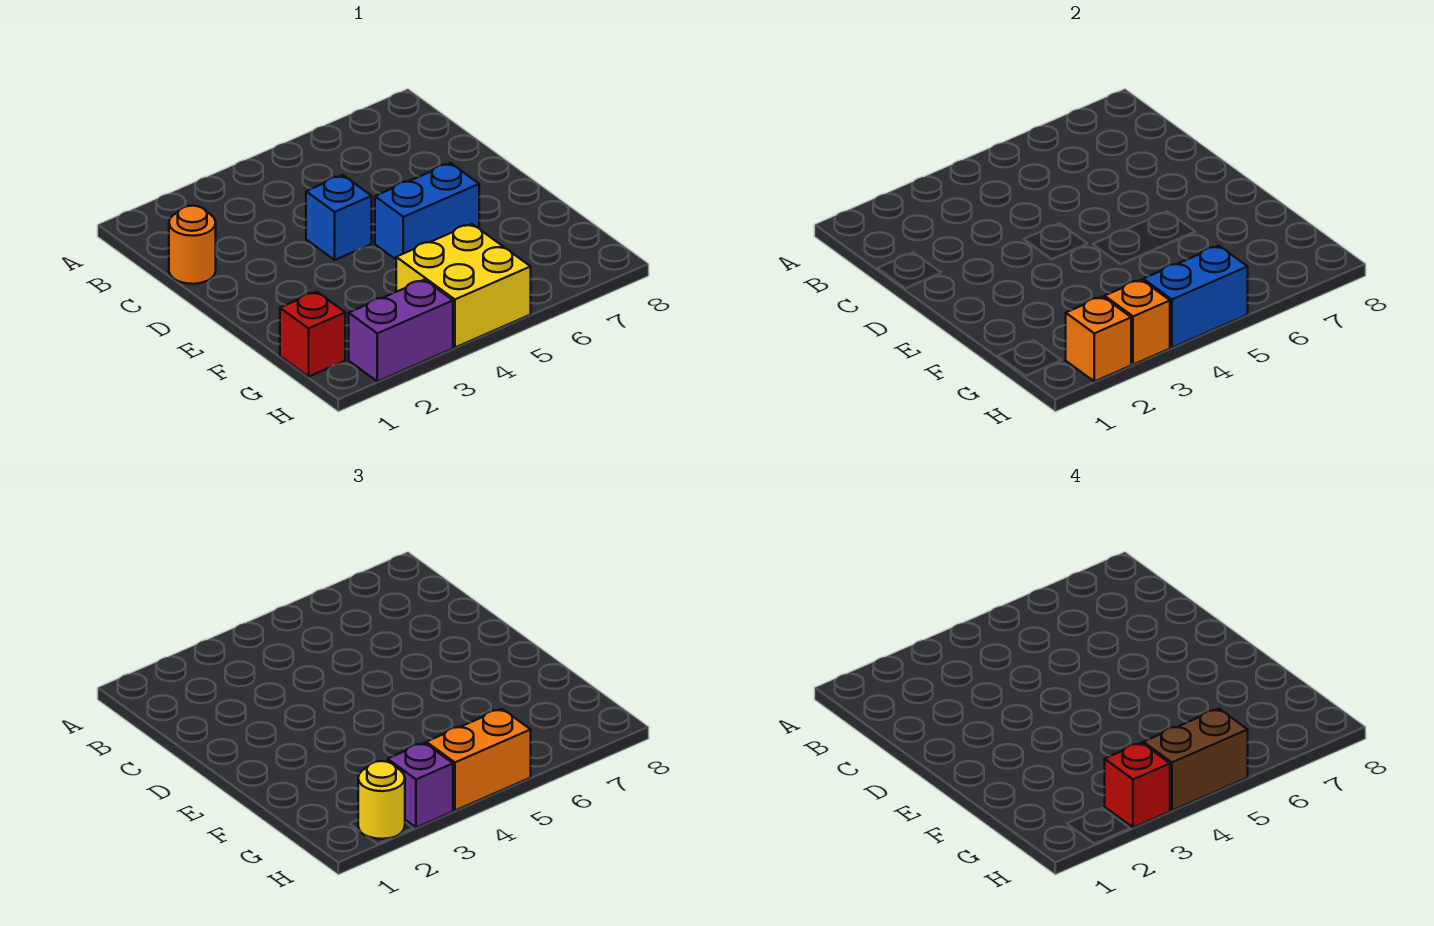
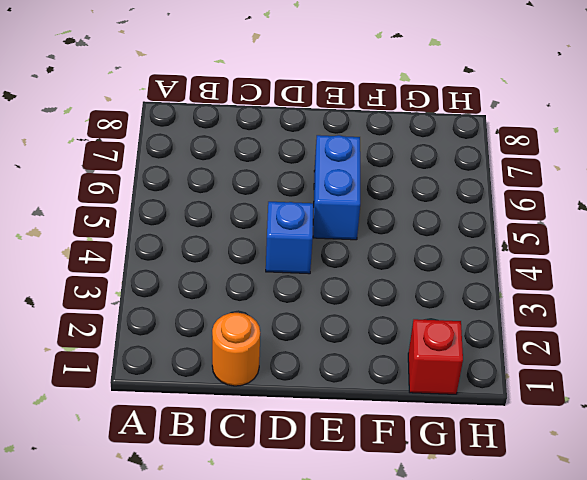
none -> yellow 2x2 brick [396,224,531,347]
none -> purple 1x2 brick [349,280,453,381]
none -> orange 1x1 brick [1066,297,1131,381]

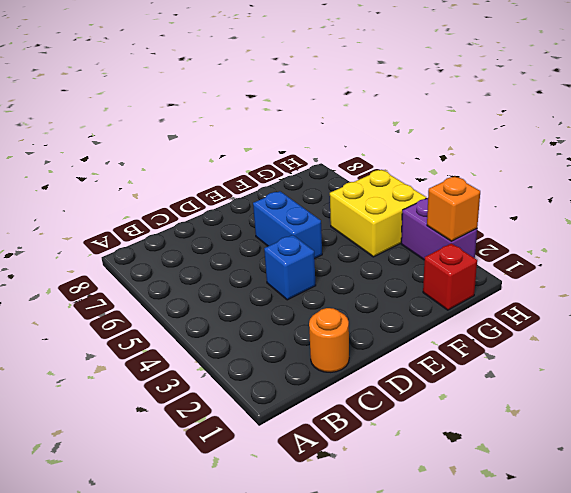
none -> orange 1x1 brick [1105,280,1170,365]
none -> blue 1x2 brick [1143,246,1248,347]
none -> yellow 1x1 round brick [358,761,405,839]

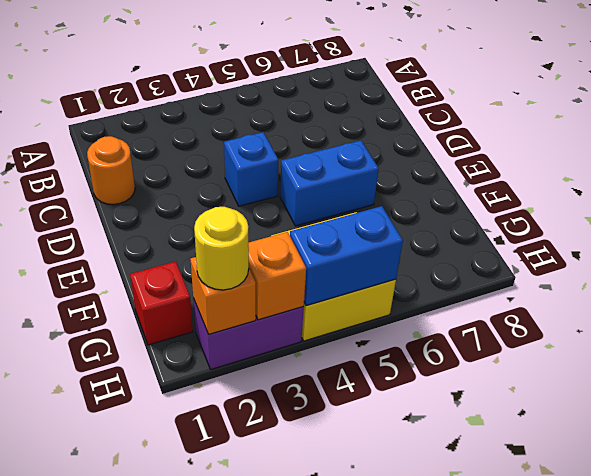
none -> purple 1x1 brick [388,743,453,828]
none -> orange 1x2 brick [426,709,531,810]
none -> red 1x1 brick [1105,743,1170,828]

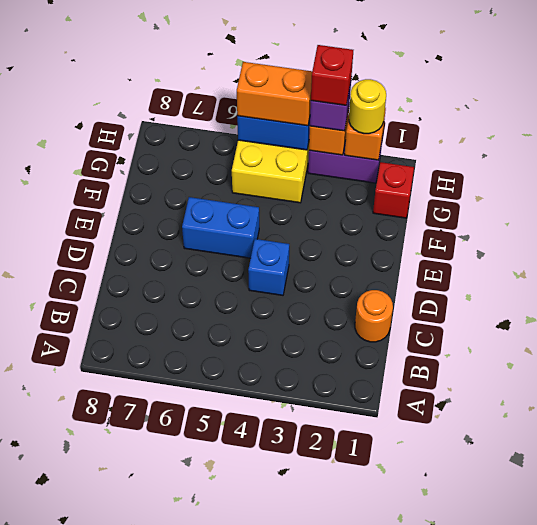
none -> brown 1x2 brick [1143,709,1248,810]

